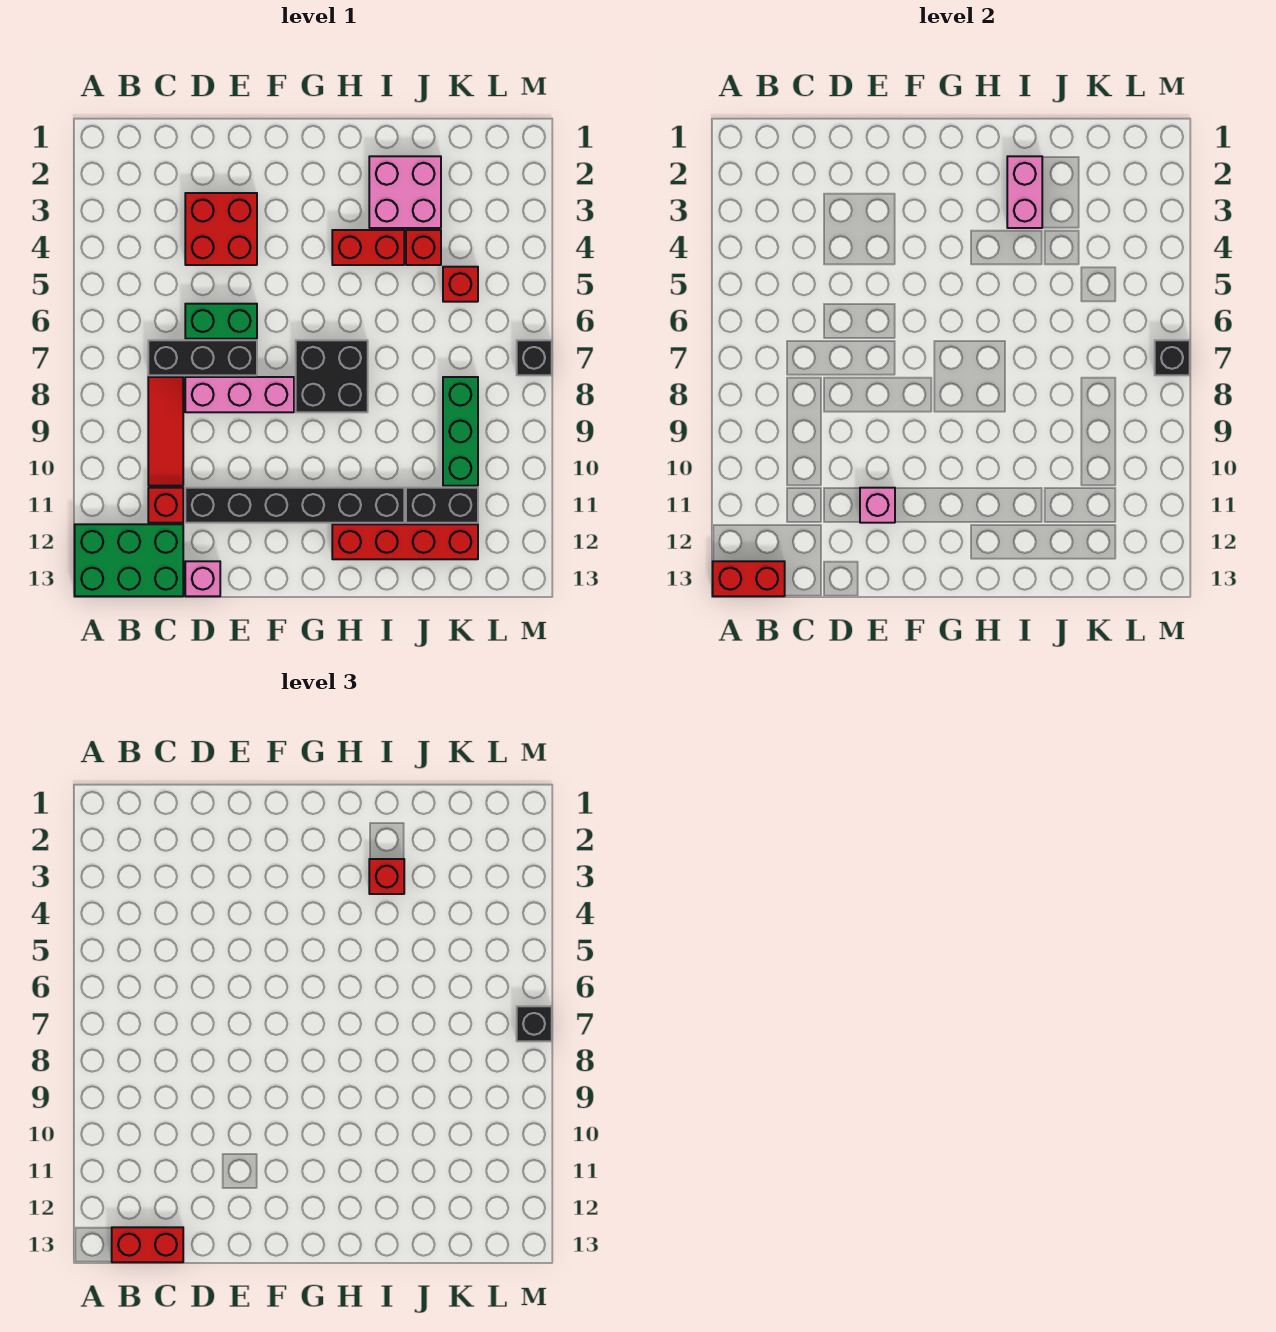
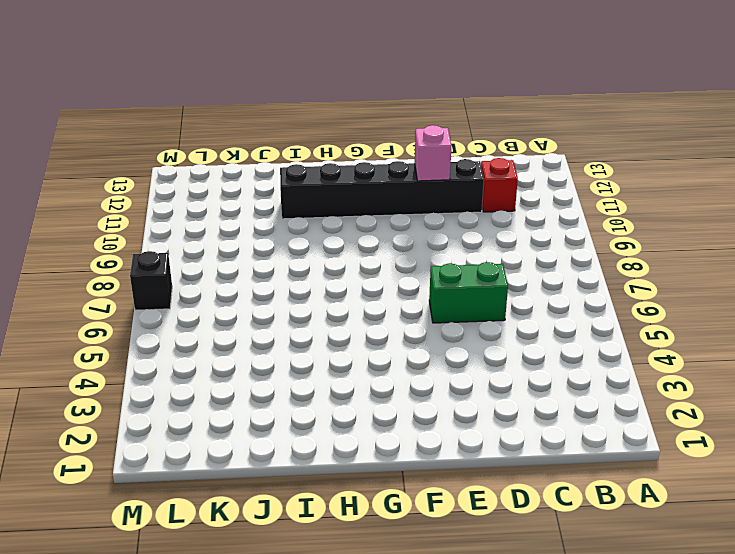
none -> green 2x3 brick [75,524,183,596]
none -> black 1x3 brick [148,340,257,375]
none -> red 1x3 tile [148,377,183,486]

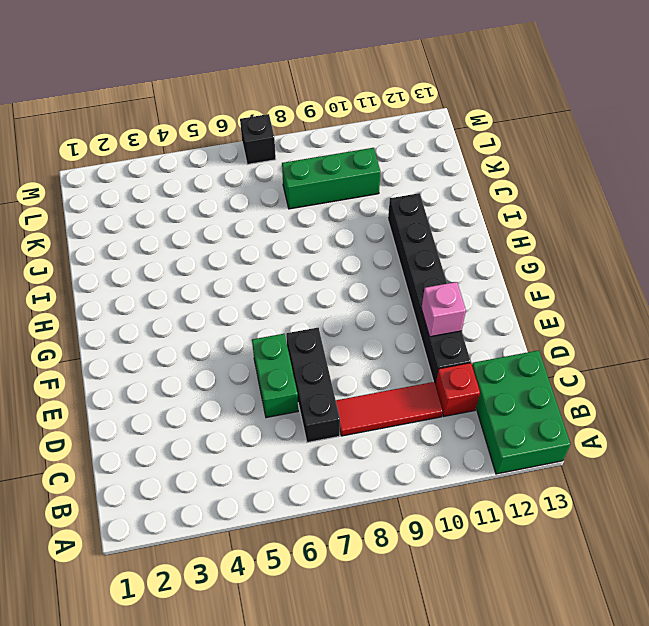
none -> red 2x2 brick [185,193,257,265]
none -> pink 1x3 brick [185,377,294,412]
none -> pink 1x1 brick [185,561,220,596]

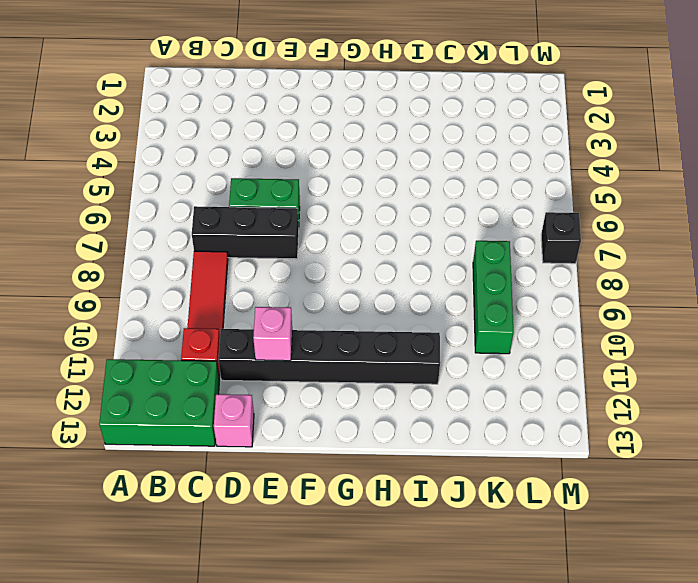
none -> red 2x2 brick [185,193,257,265]
none -> pink 1x3 brick [185,377,294,412]
none -> black 2x2 brick [296,340,368,412]

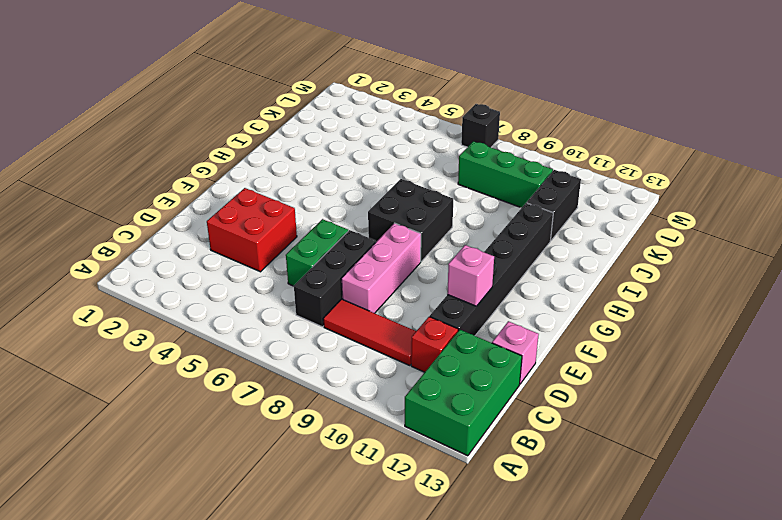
none -> red 1x2 brick [332,230,404,265]
none -> red 1x4 brick [332,524,478,559]
none -> pink 2x2 brick [369,156,441,228]

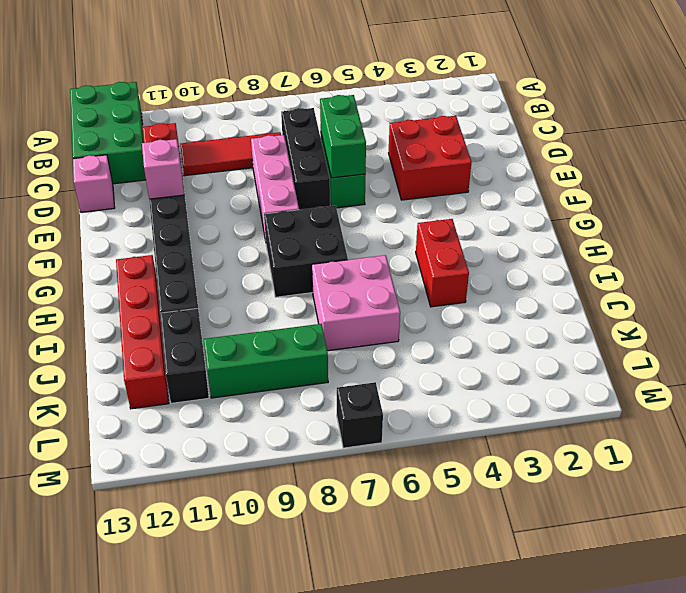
green 1x2 brick [320,95,366,178] -> none
pink 2x2 brick [312,255,400,351] -> pink 2x2 brick moved to [369,156,441,228]
none -> red 1x1 brick [406,230,441,265]
none -> red 1x1 brick [443,267,478,302]
none -> red 1x2 brick [713,561,785,596]

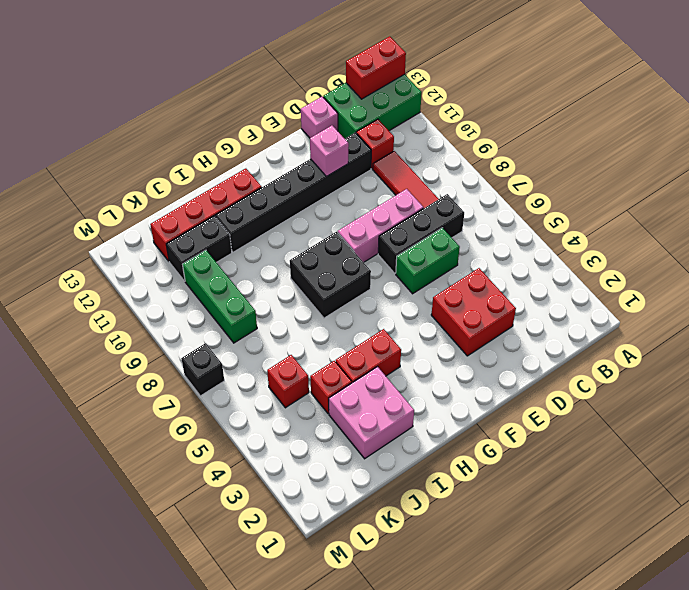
none -> pink 1x2 brick [1007,156,1042,228]
none -> black 1x1 brick [1155,340,1190,375]
none -> red 1x2 brick [112,1227,183,1262]

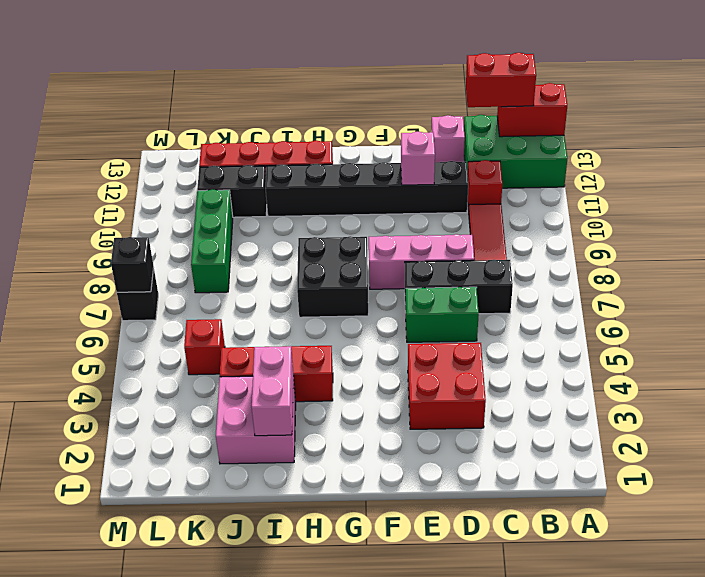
none -> red 1x1 brick [369,859,404,894]
none -> black 1x1 brick [517,1006,552,1041]

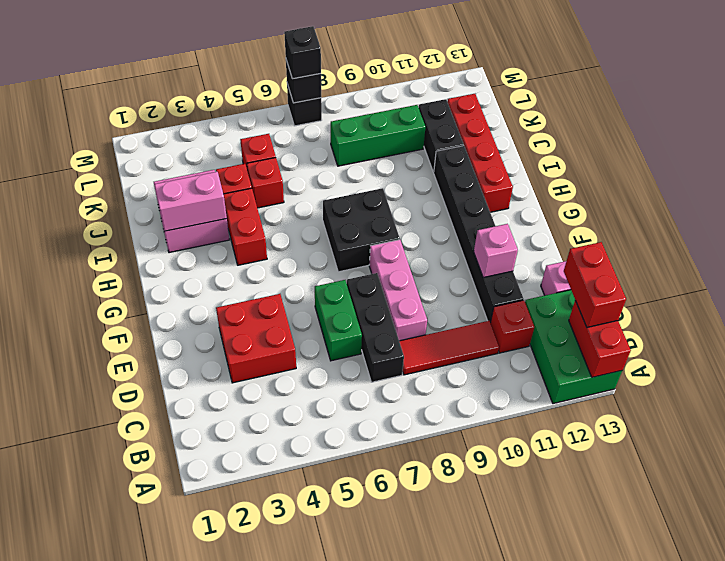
red 1x1 brick [247,158,284,208] -> red 1x1 brick moved to [369,859,404,894]

